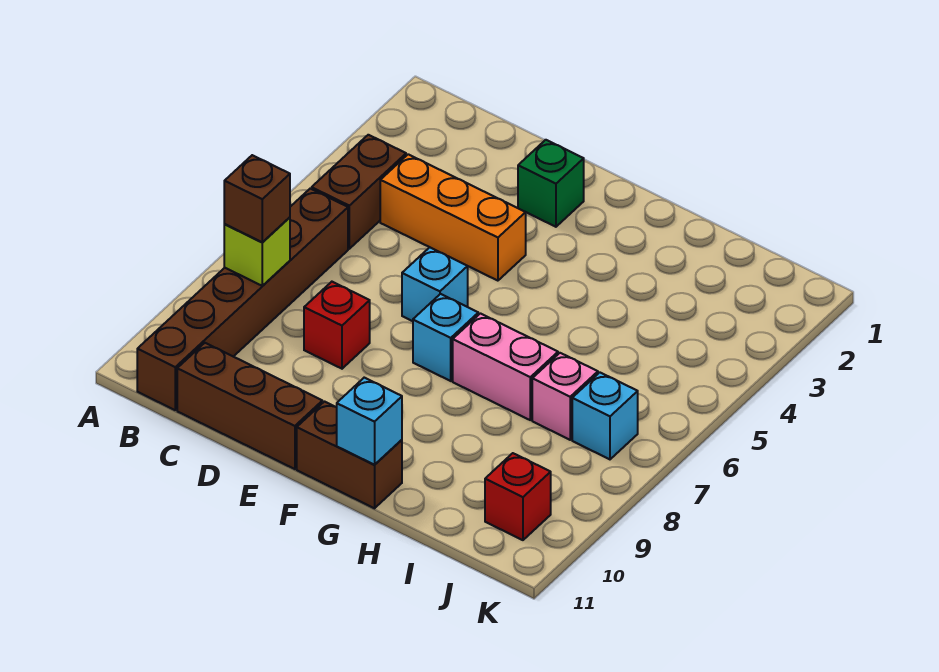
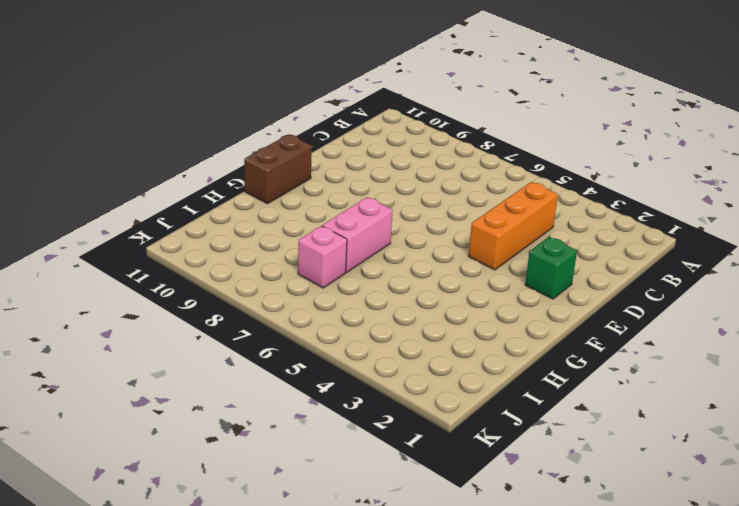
none -> brown 1x2 brick [312,135,406,249]
none -> brown 1x6 brick [137,189,348,410]
none -> brown 1x3 brick [177,343,322,469]

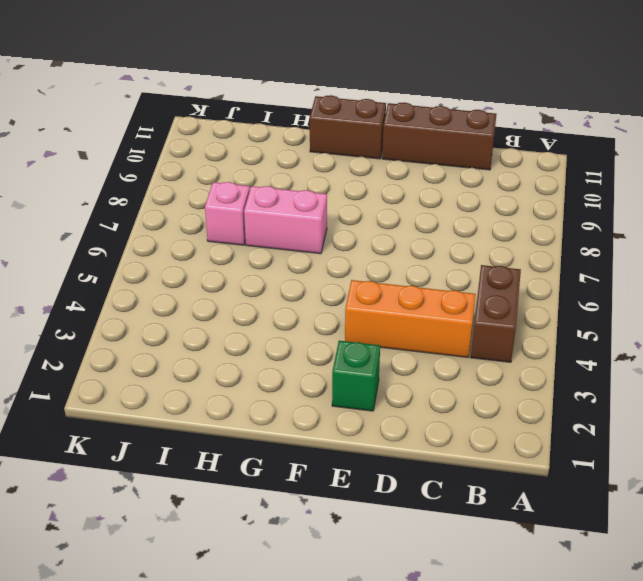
none -> brown 1x6 brick [137,189,348,410]
none -> red 1x1 brick [304,282,370,369]
none -> cyan 1x1 brick [402,247,468,321]

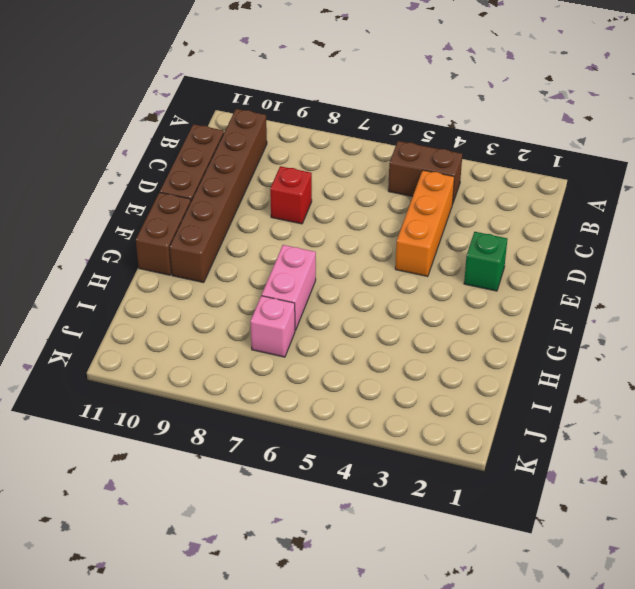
brown 1x6 brick [170,109,267,283] -> brown 1x6 brick turned to [137,189,348,410]
none -> cyan 1x1 brick [402,247,468,321]
none -> cyan 1x1 brick [413,294,478,381]
none -> cyan 1x1 brick [572,373,638,459]

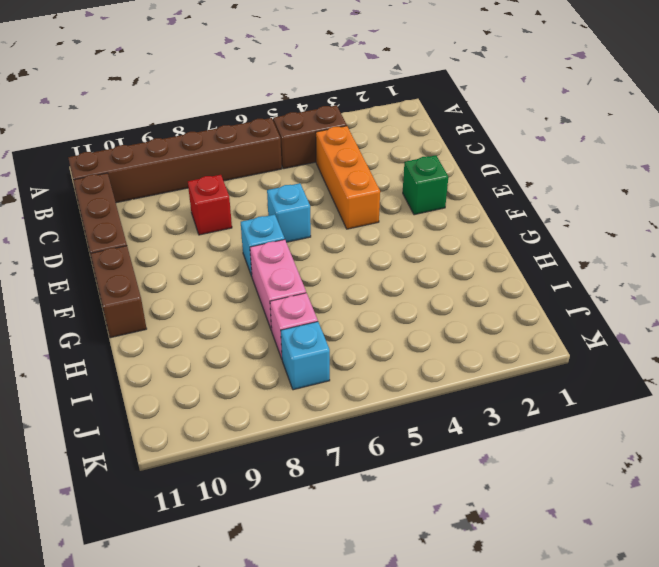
none -> red 1x1 brick [485,453,551,540]
none -> lime 1x1 brick [224,217,290,286]
none -> cyan 1x1 brick [337,378,402,465]

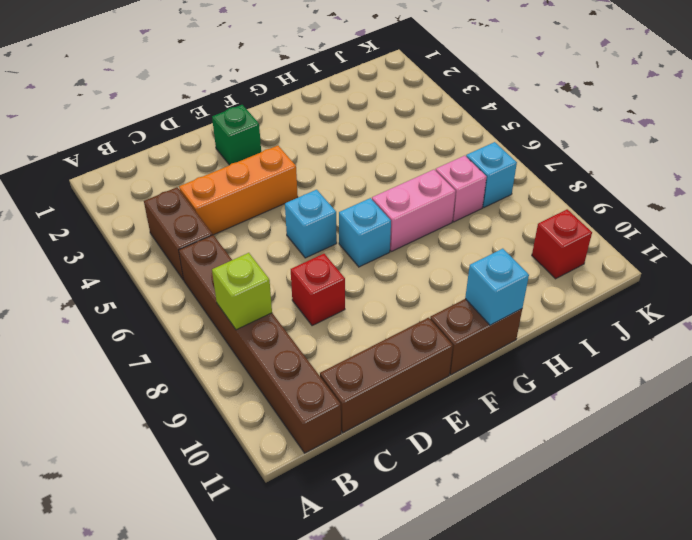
none -> brown 1x1 brick [224,155,290,242]

